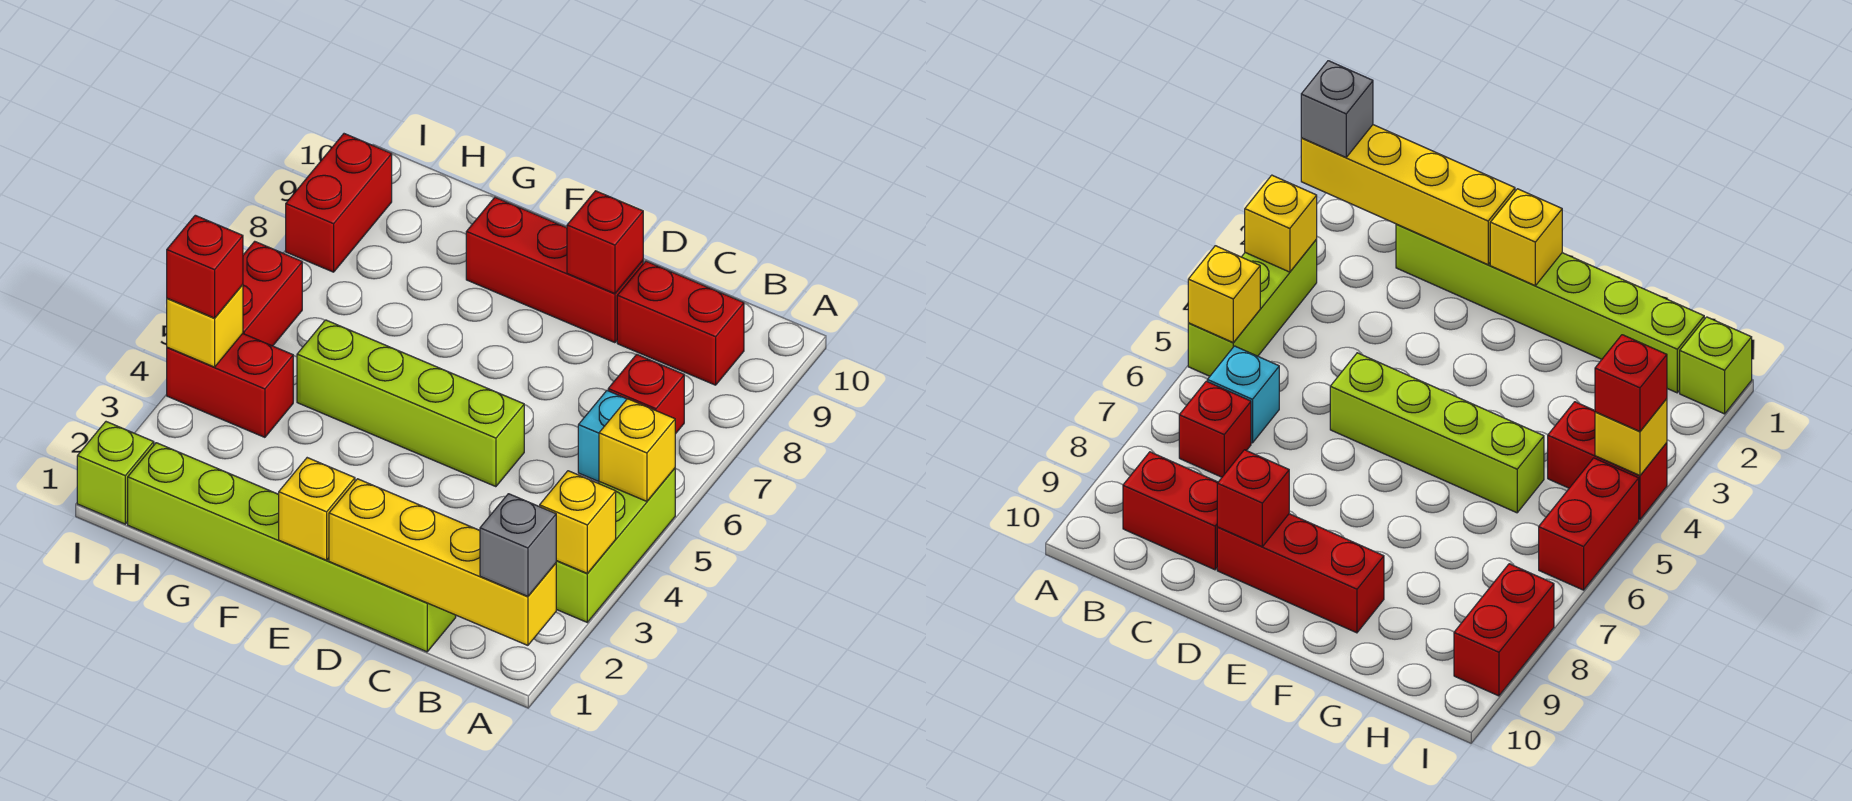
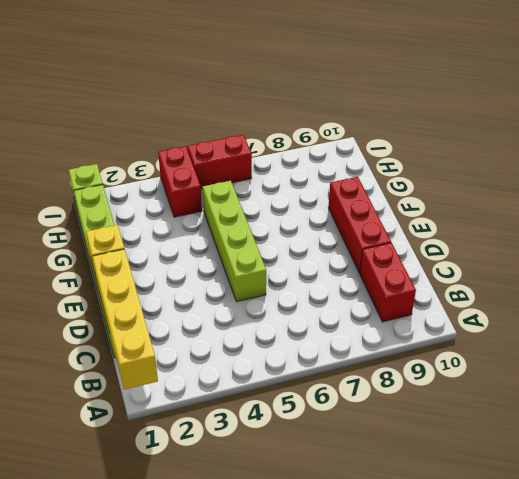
none -> lime 1x3 brick [556,468,675,622]
none -> cyan 1x1 brick [578,391,627,482]
none -> red 1x1 brick [608,354,684,434]

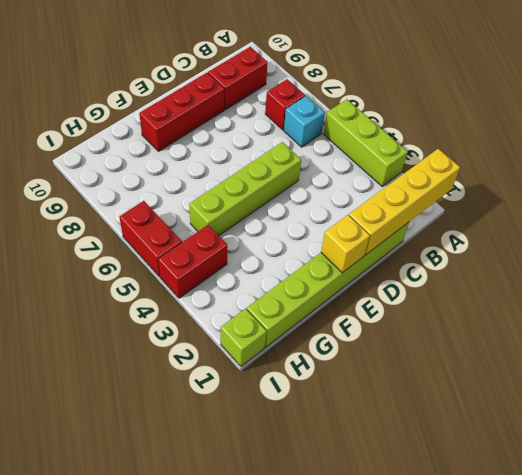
none -> red 1x2 brick [286,134,392,272]
none -> yellow 1x1 brick [540,471,616,573]
none -> yellow 1x1 brick [599,399,675,501]

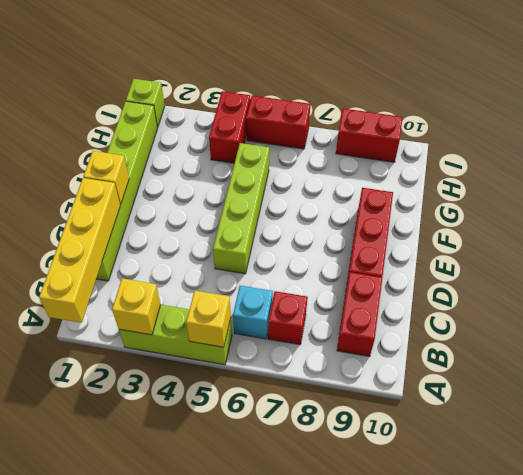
none -> red 1x1 brick [567,191,643,294]
none -> yellow 1x1 brick [167,285,243,367]
none -> grey 1x1 brick [480,494,556,596]

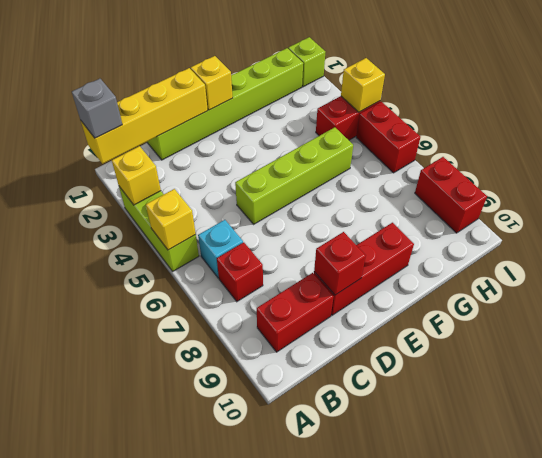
none -> red 1x1 brick [167,215,243,318]

